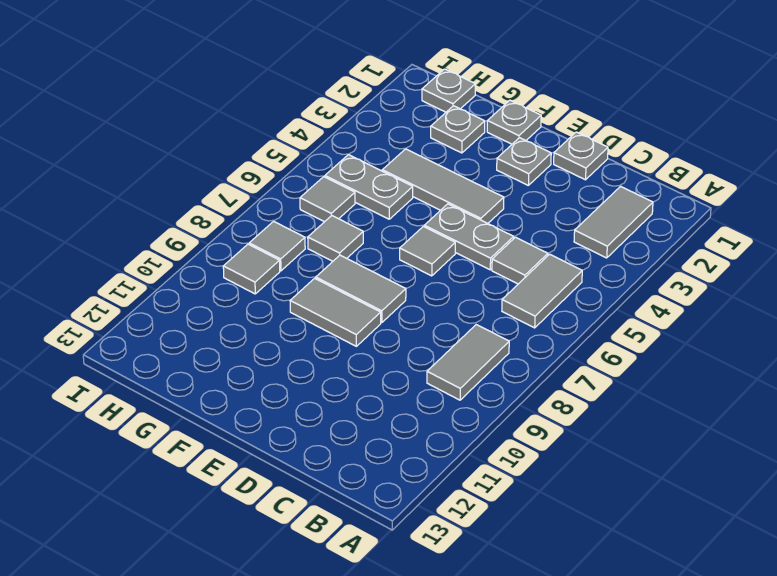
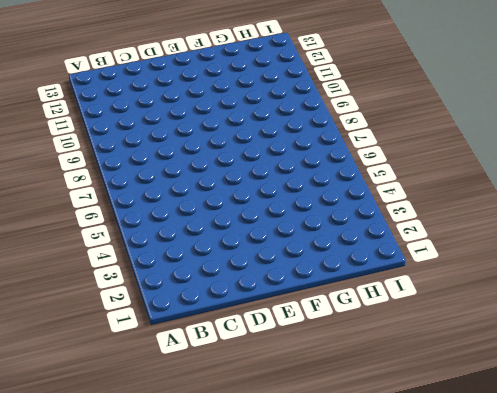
none -> grey 1x2 tile [574,187,653,258]
none -> grey 1x2 tile [502,254,582,328]
none -> grey 1x2 tile [427,325,509,400]

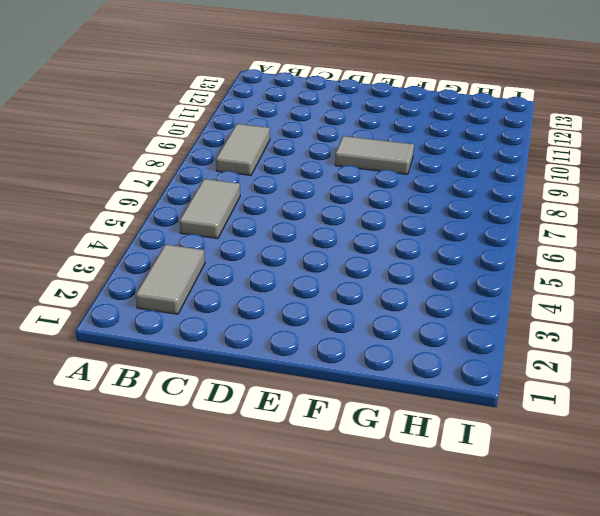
none -> grey 1x1 tile [492,237,548,284]
none -> grey 1x1 plate [554,132,608,180]
none -> grey 1x2 plate [424,204,514,270]

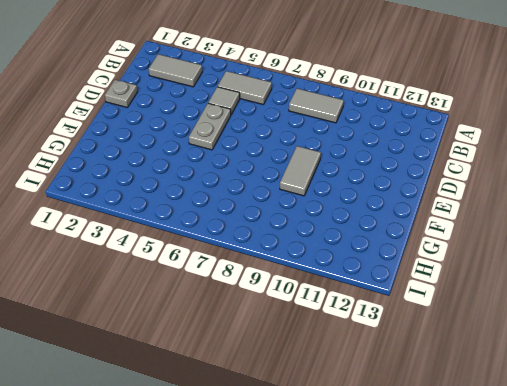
none -> grey 1x1 plate [497,138,551,185]
none -> grey 1x3 tile [382,149,504,223]
none -> grey 1x1 tile [400,226,455,276]

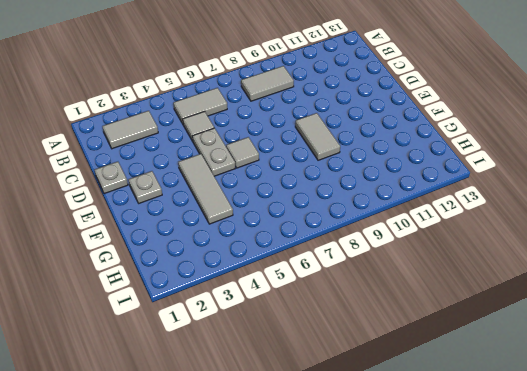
none -> grey 1x2 tile [316,255,406,323]
none -> grey 1x1 plate [487,100,541,144]
none -> grey 1x1 plate [431,106,485,153]

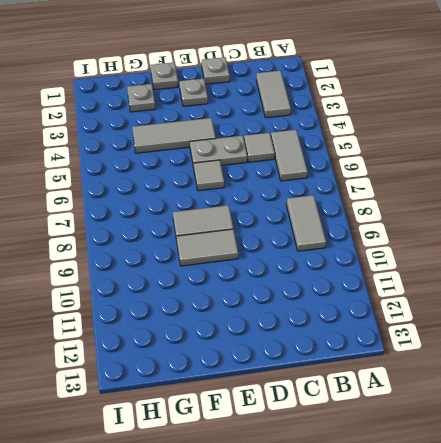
none -> grey 1x2 plate [325,155,413,219]
none -> grey 1x1 tile [308,216,363,261]
none -> grey 1x1 plate [422,69,475,112]

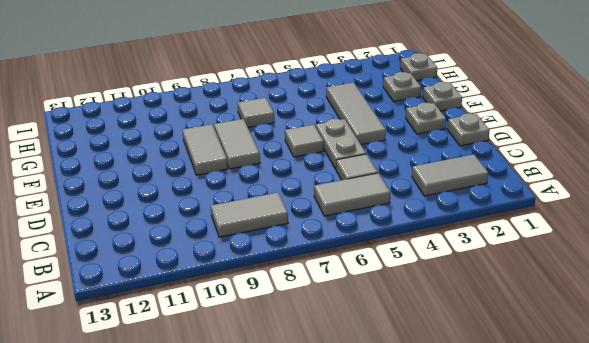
none -> grey 1x2 plate [325,155,413,219]
none -> grey 1x1 tile [300,177,355,222]
none -> grey 1x1 tile [249,221,305,271]

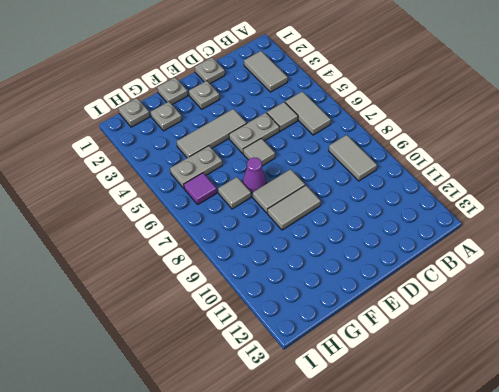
purple 1x1 cone [243,157,266,193] -> none
purple 1x1 tile [184,173,217,204] -> grey 1x1 tile [300,177,355,222]
none -> grey 1x1 tile [249,221,305,271]
none -> grey 1x1 tile [223,244,280,294]

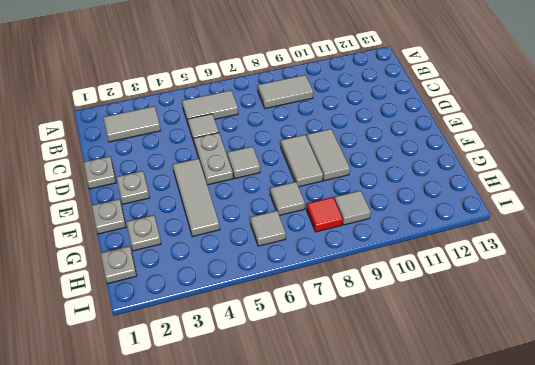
red 1x1 tile [306,197,343,232] -> grey 1x1 tile [249,221,305,271]
none -> grey 1x2 plate [325,155,413,219]

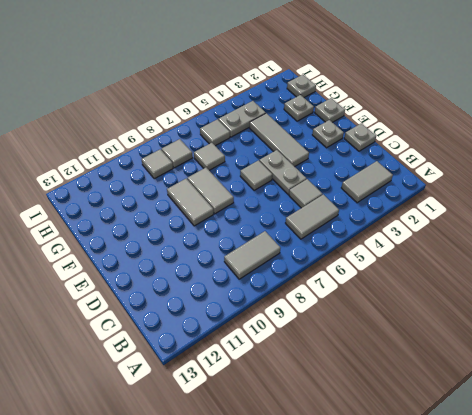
grey 1x2 plate [218,101,266,137] -> grey 1x2 plate turned to [325,155,413,219]

